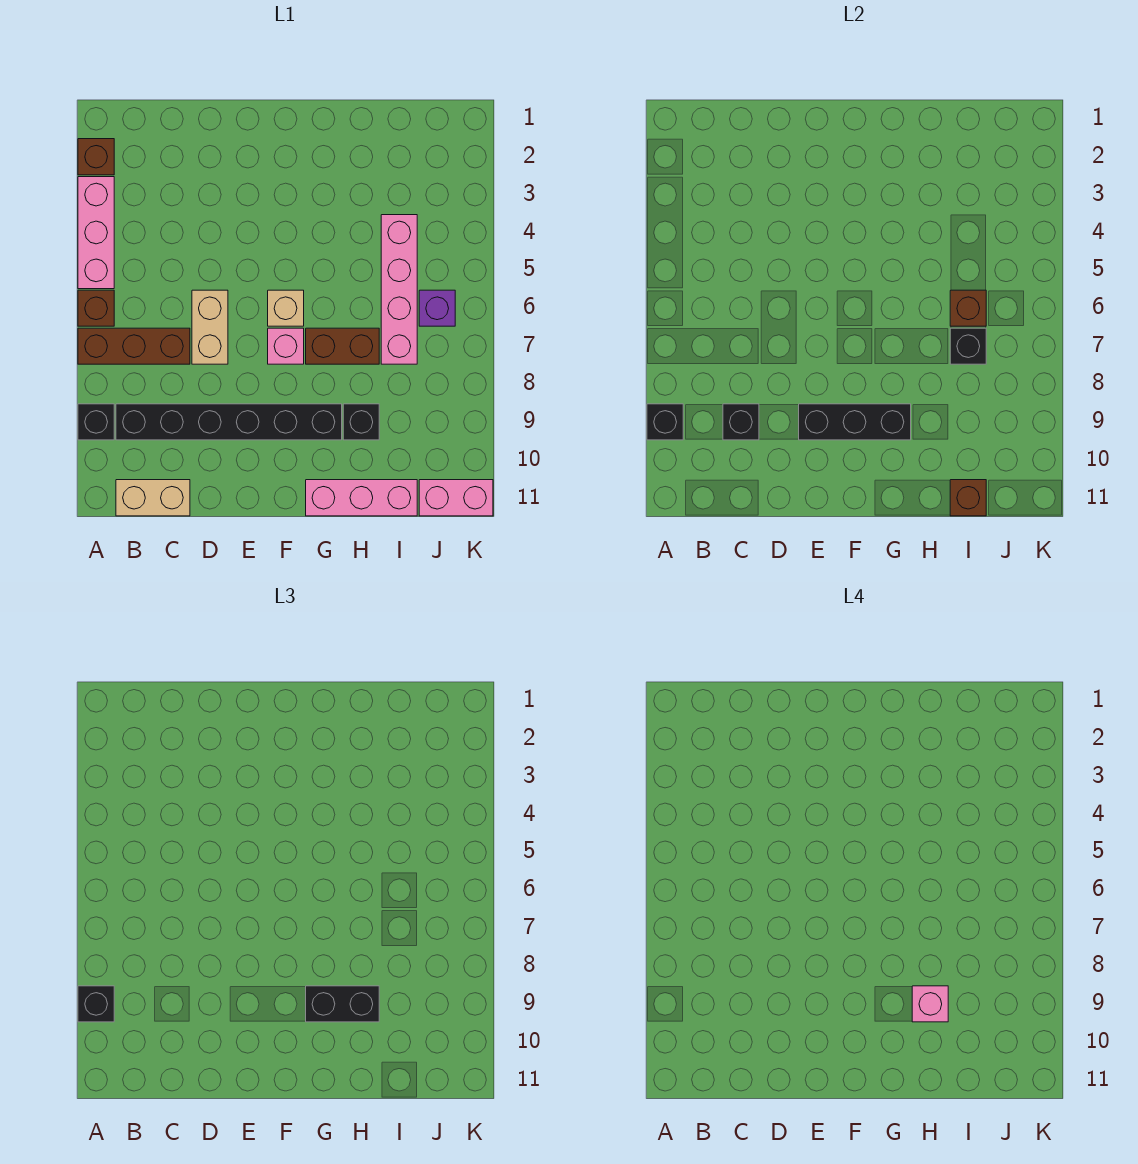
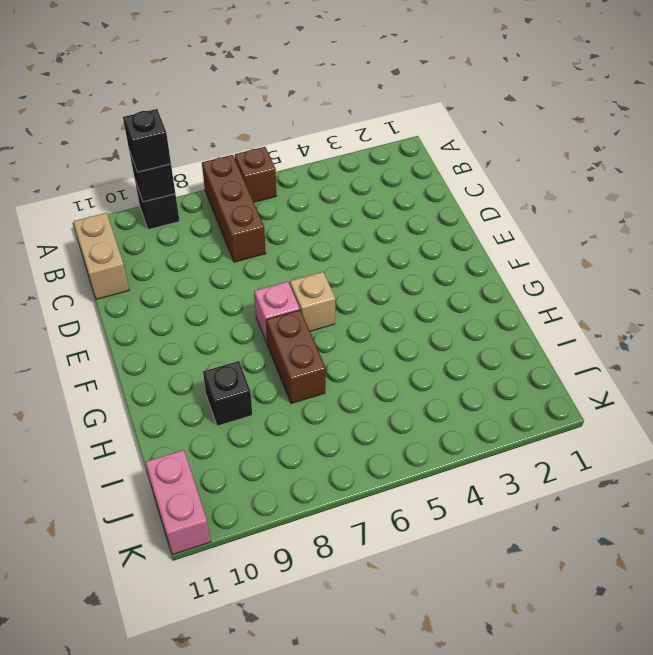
none -> brown 1x1 brick [78,139,114,175]
none -> pink 1x3 brick [78,177,114,289]
none -> black 1x6 brick [116,404,342,440]

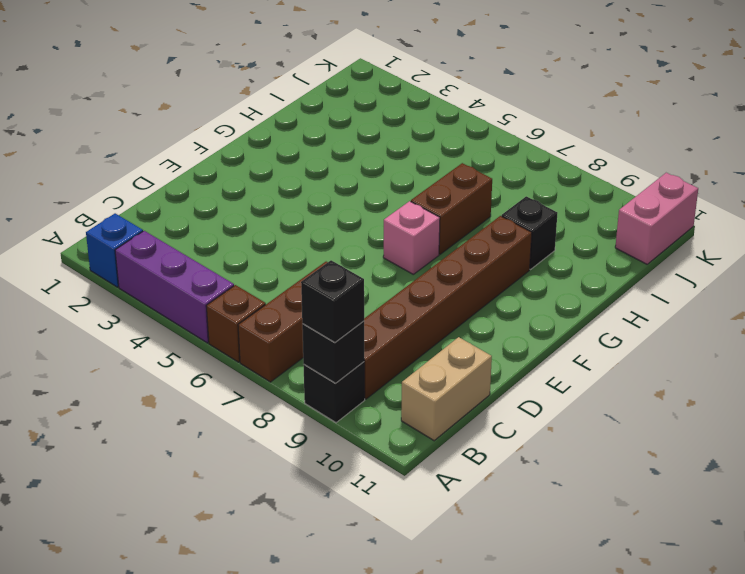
blue 1x1 brick [86,213,143,287] -> brown 1x1 brick [78,139,114,175]
purple 1x3 brick [115,231,234,343] -> pink 1x3 brick [78,177,114,289]
brown 1x6 brick [364,216,532,399] -> black 1x6 brick [116,404,342,440]
none -> tan 1x2 brick [192,290,228,364]
none -> tan 1x1 brick [268,290,304,326]
none -> pink 1x3 brick [306,480,417,516]

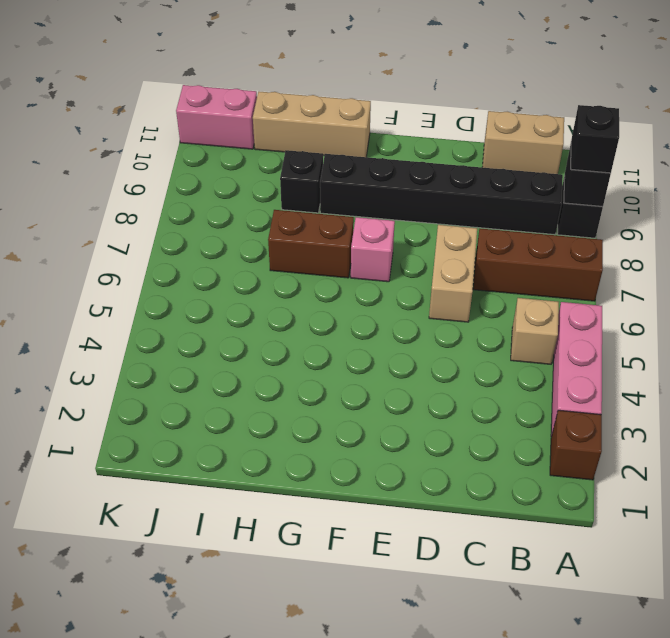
tan 1x1 brick [511,298,559,364] -> tan 1x1 brick moved to [268,290,304,326]
tan 1x3 brick [253,92,371,157] -> pink 1x3 brick [306,480,417,516]
none -> brown 1x1 brick [78,290,114,326]
none -> pink 1x4 brick [381,215,417,364]
none -> purple 1x1 brick [419,290,455,326]

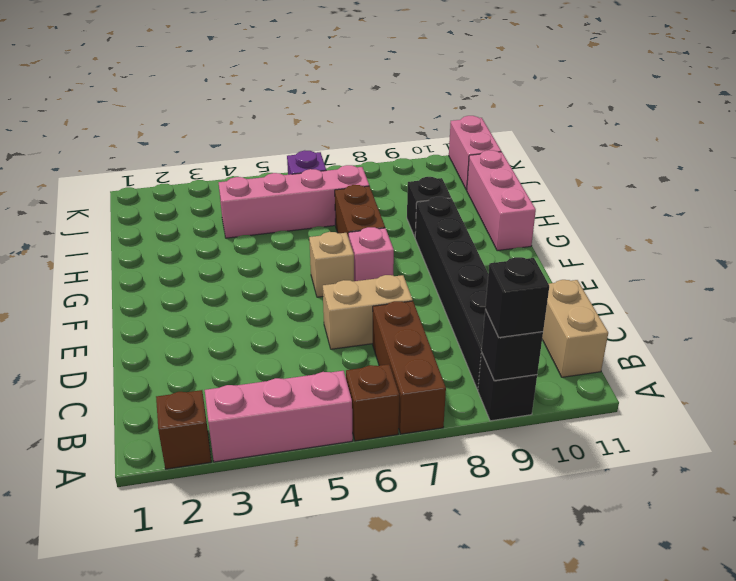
none -> black 1x1 brick [723,404,759,440]
none -> black 1x3 brick [799,404,911,440]
none -> brown 1x1 brick [950,290,986,326]

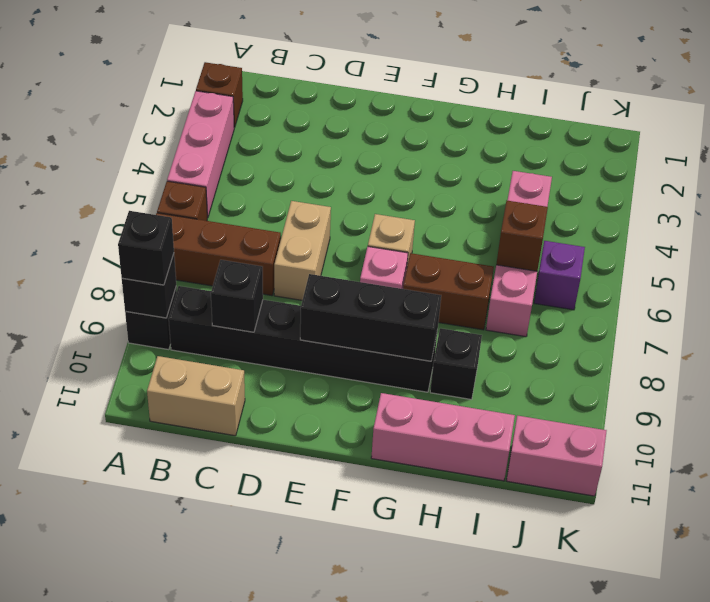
none -> black 1x1 brick [950,328,986,364]
none -> brown 1x1 brick [950,480,986,516]
none -> black 1x2 brick [306,986,379,1022]

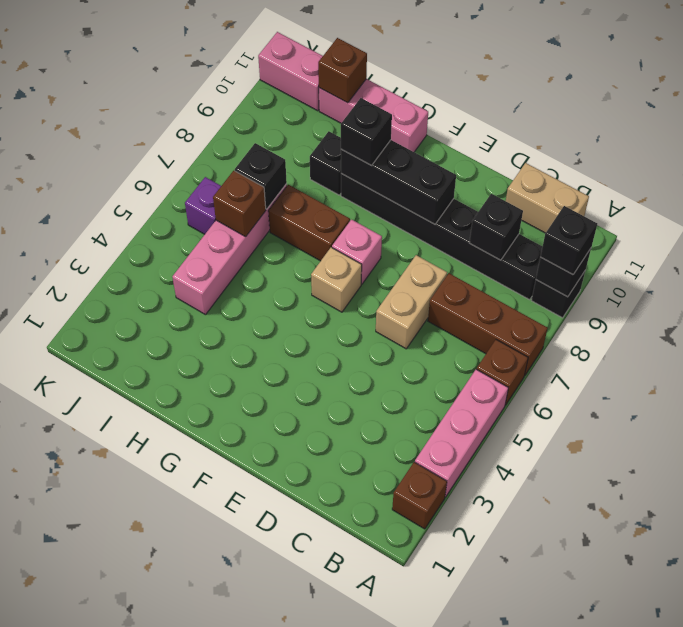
black 1x1 brick [341,98,392,166] -> black 1x2 brick [306,986,379,1022]
none -> pink 1x1 brick [912,986,948,1022]

